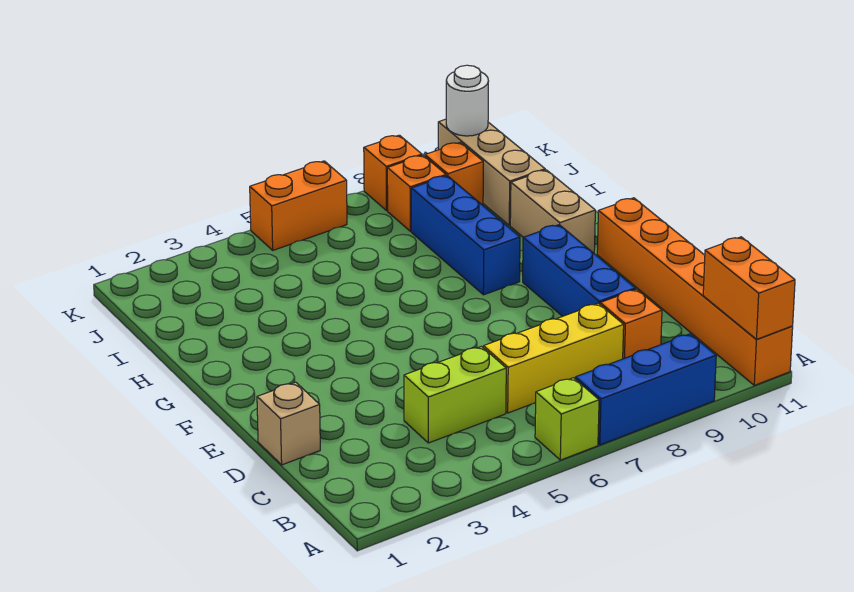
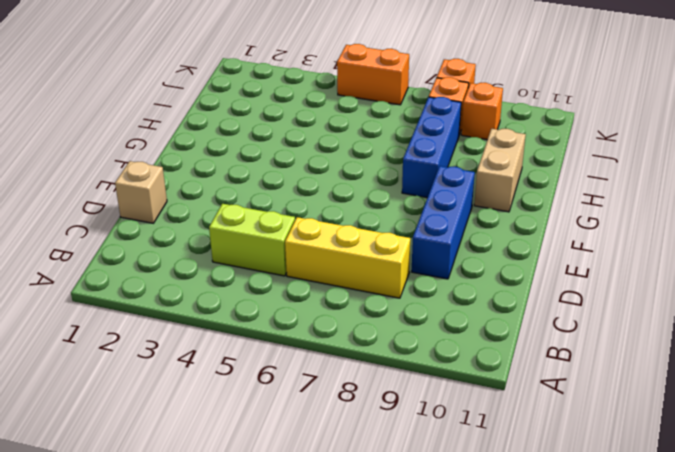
none -> lime 1x1 brick [535,378,599,460]
none -> blue 1x3 brick [575,334,716,445]
none -> orange 1x6 brick [597,198,793,385]

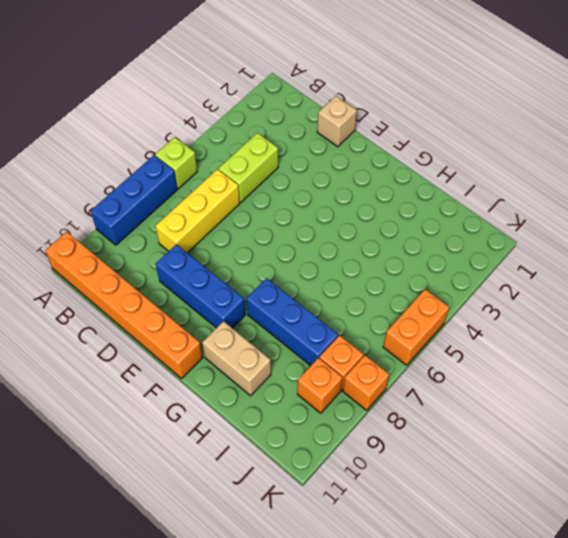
none -> orange 1x1 brick [600,289,662,359]
none -> tan 1x3 brick [438,119,545,225]
none -> orange 1x2 brick [703,237,795,339]

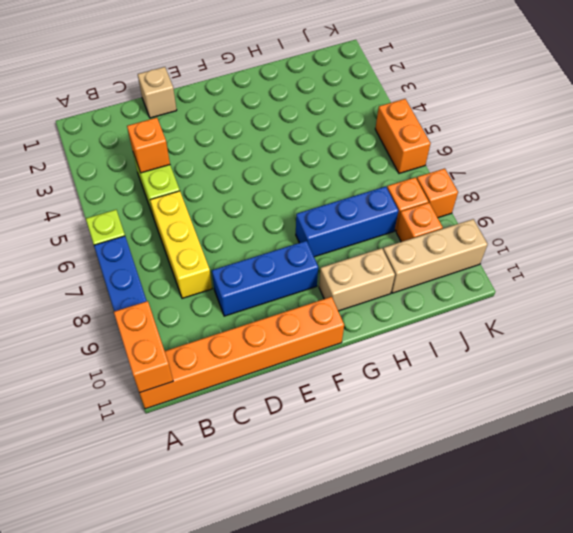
orange 1x2 brick [114,301,173,393] -> orange 1x2 brick turned to [703,237,795,339]
orange 1x1 brick [127,118,170,173] -> orange 1x1 brick moved to [600,289,662,359]
none -> white 1x1 round brick [446,65,488,136]

